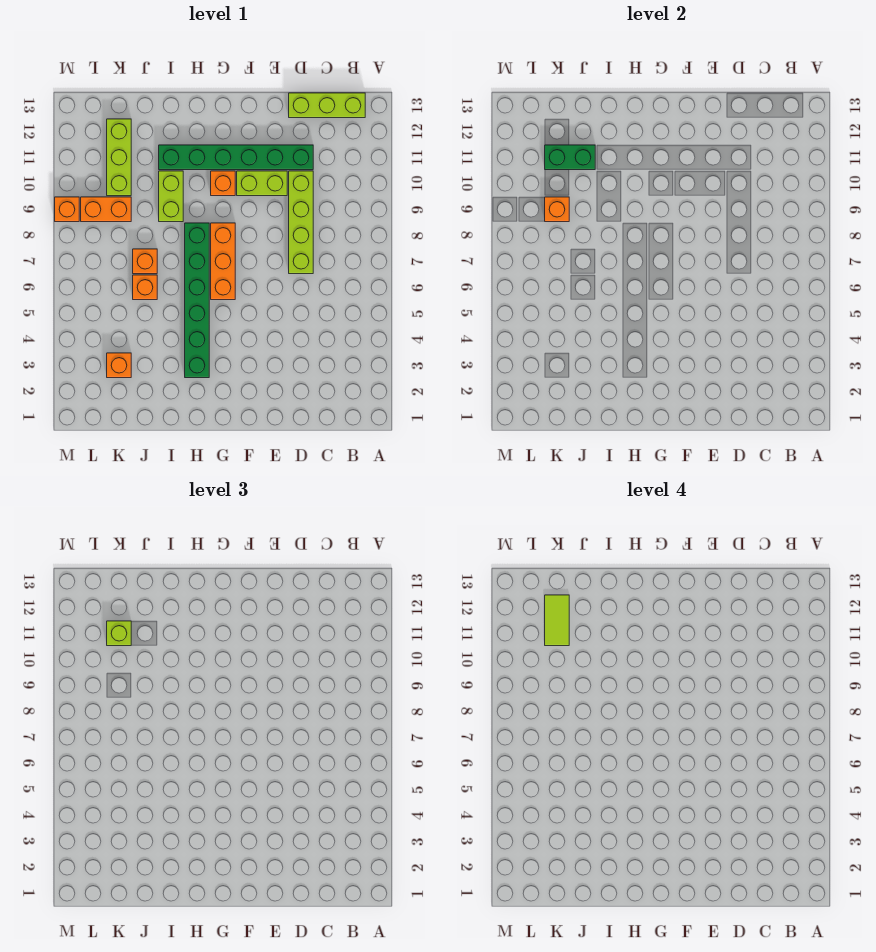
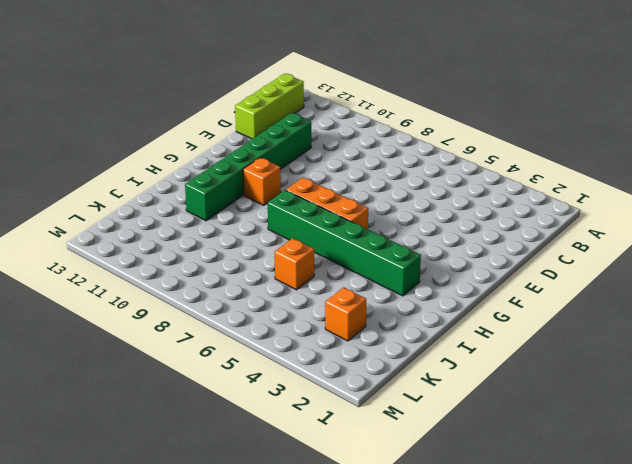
none -> lime 1x4 brick [289,171,313,274]
none -> lime 1x2 brick [237,171,287,196]
none -> lime 1x2 brick [159,171,183,222]

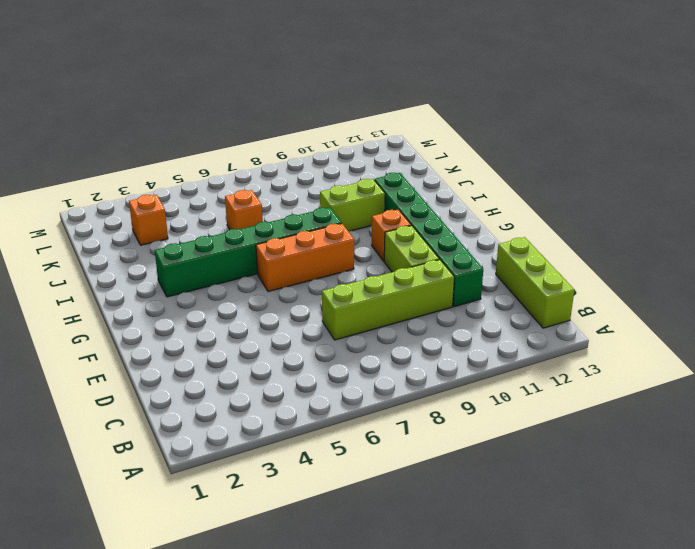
none -> orange 1x1 brick [133,249,157,274]
none -> orange 1x2 brick [81,197,131,222]
none -> lime 1x3 brick [107,119,131,196]

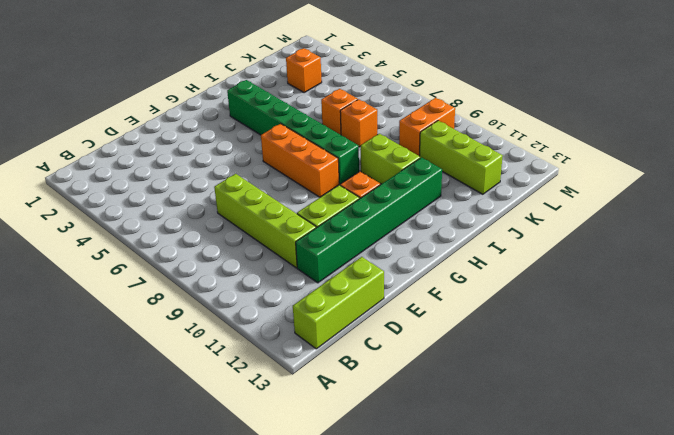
none -> orange 1x1 brick [55,197,79,222]
none -> green 1x2 brick [545,145,595,170]
none -> orange 1x1 brick [545,197,569,222]

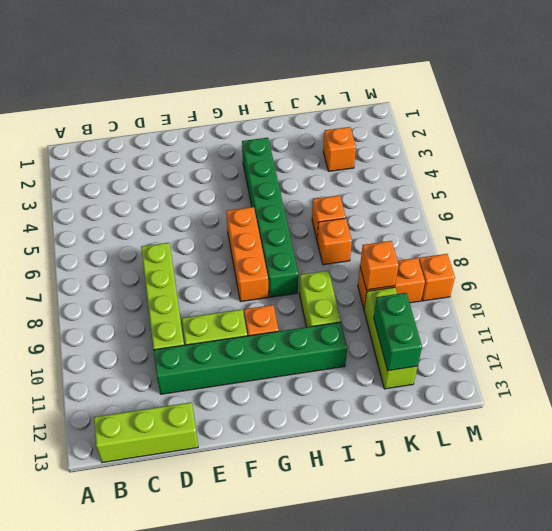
green 1x2 brick [374,293,422,371] -> green 1x2 brick turned to [545,145,595,170]
none -> lime 1x1 brick [107,621,131,646]
none -> lime 1x2 tile [545,595,569,646]

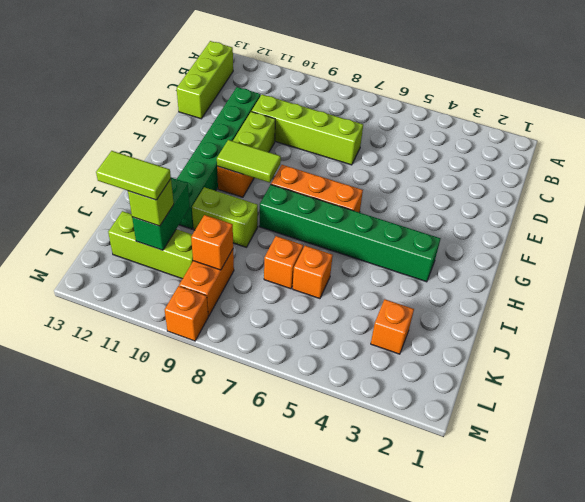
lime 1x2 tile [217,140,281,183] -> none

